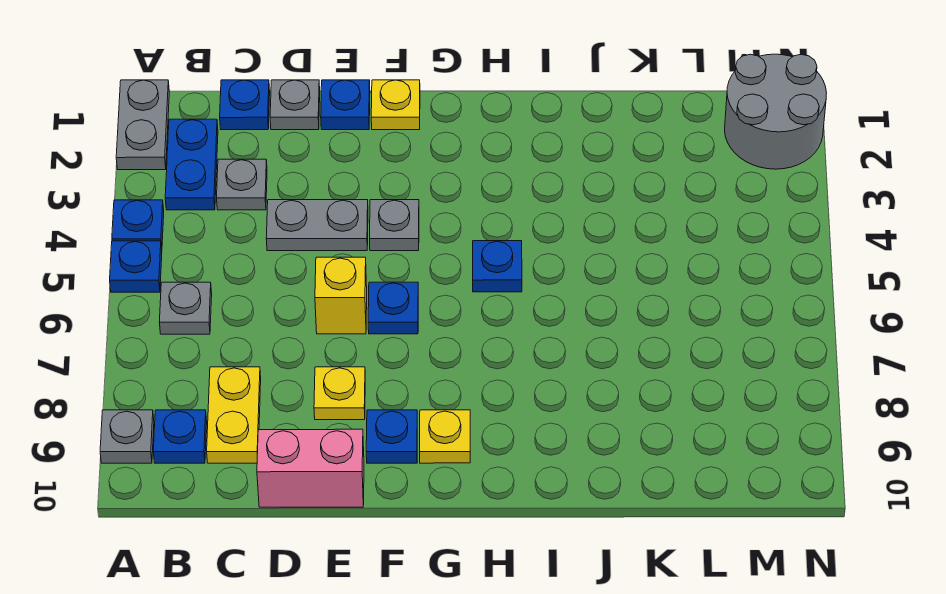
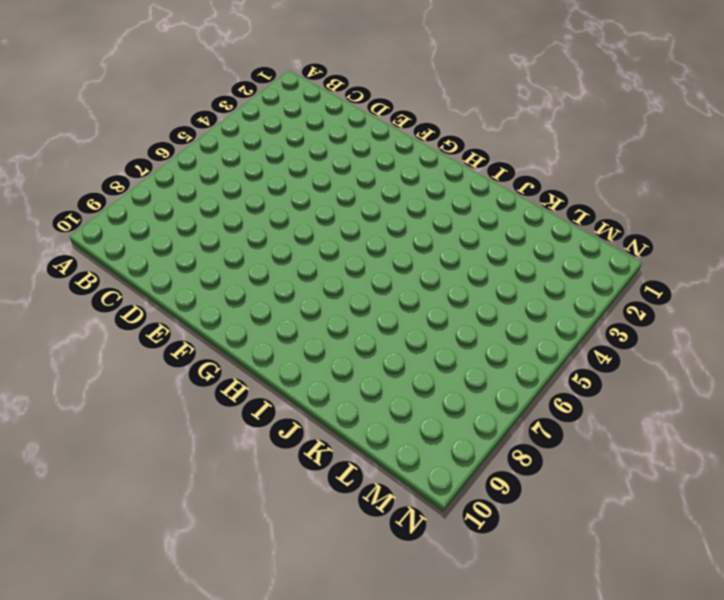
none -> grey 1x2 plate [116,80,169,170]
none -> blue 1x1 plate [112,200,164,248]
none -> blue 1x1 plate [110,241,162,292]

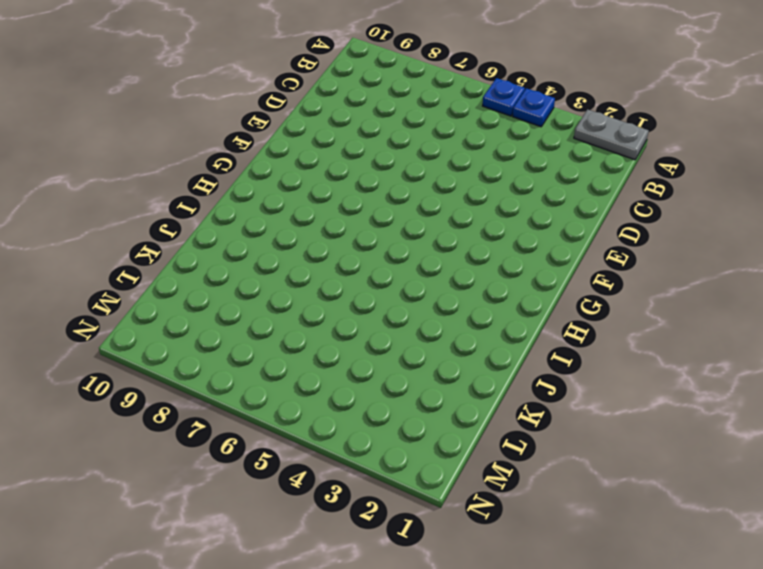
none -> grey 1x1 plate [100,410,154,463]
none -> blue 1x2 plate [165,119,218,210]
none -> grey 1x1 plate [160,282,212,334]

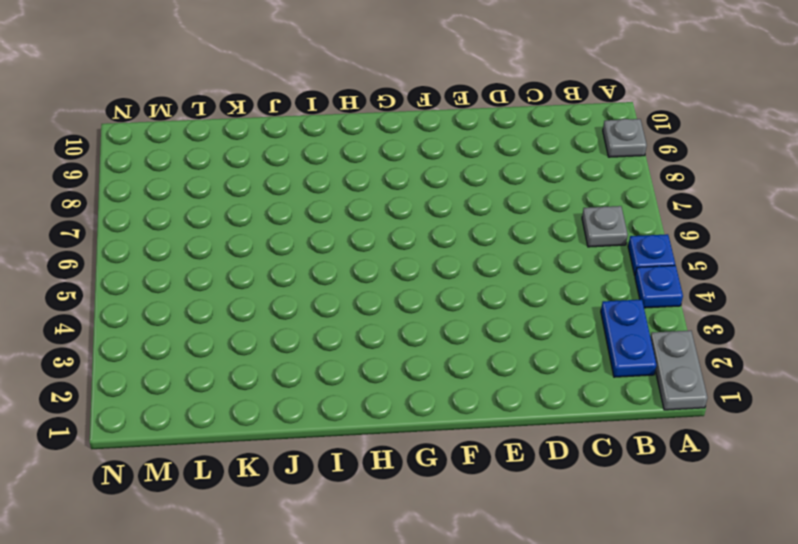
none -> blue 1x1 plate [153,410,207,463]
none -> blue 1x1 plate [220,80,270,130]
none -> grey 1x1 plate [217,159,267,210]

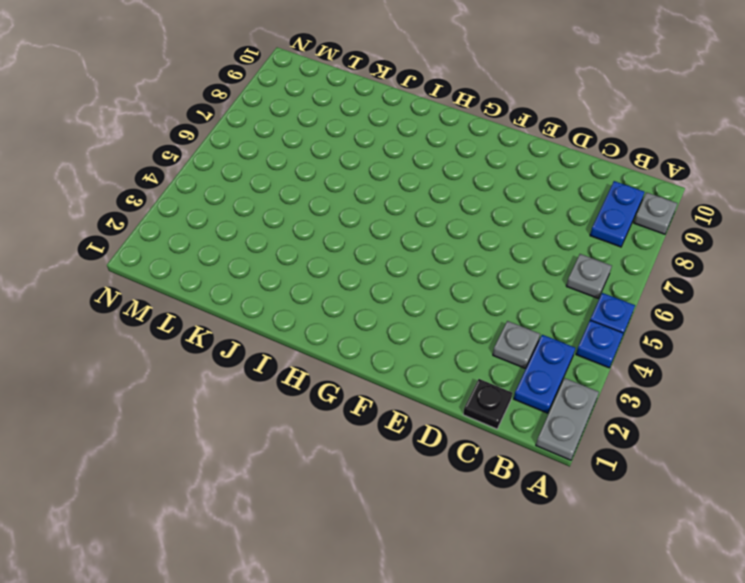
blue 1x2 plate [590,181,644,247] -> blue 1x1 plate [153,410,207,463]
black 1x1 plate [463,379,512,429] -> blue 1x1 plate [220,80,270,130]
none -> yellow 1x2 plate [207,367,261,463]
none -> grey 1x1 plate [270,80,320,130]
none -> grey 1x2 plate [266,200,368,251]

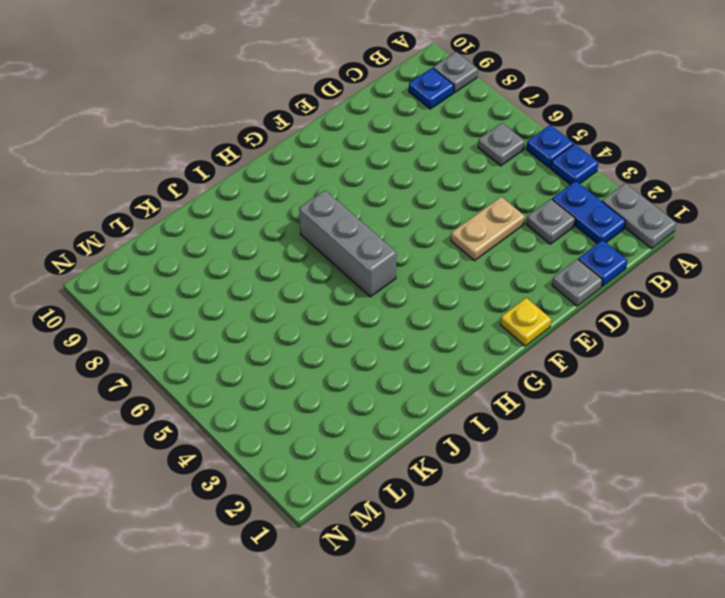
tan 1x2 plate [451,197,525,261] -> grey 1x2 plate [266,200,368,251]
grey 1x3 brick [299,190,397,297] -> blue 1x1 plate [473,241,522,292]
none -> yellow 1x2 plate [207,367,261,463]
none -> pink 1x2 brick [257,429,364,507]
none -> blue 1x1 plate [321,80,370,130]

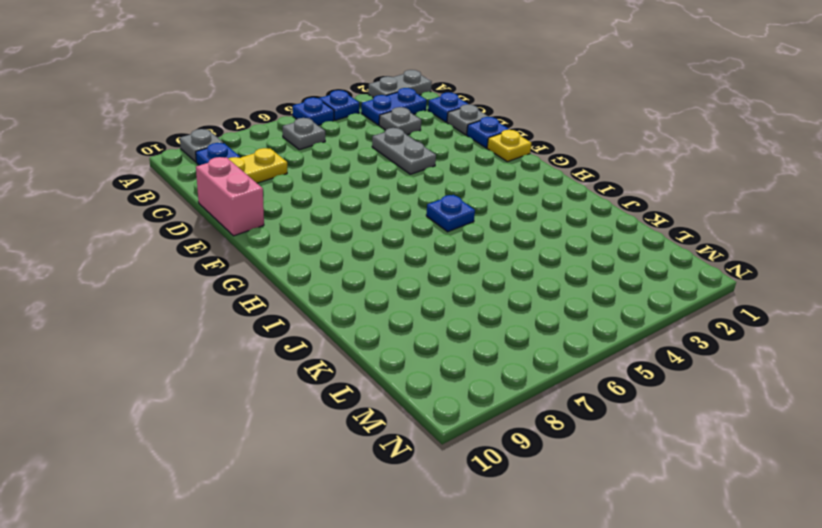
none -> yellow 1x1 brick [315,257,367,334]
none -> yellow 1x1 plate [314,367,365,420]
none -> grey 1x1 plate [370,200,419,251]

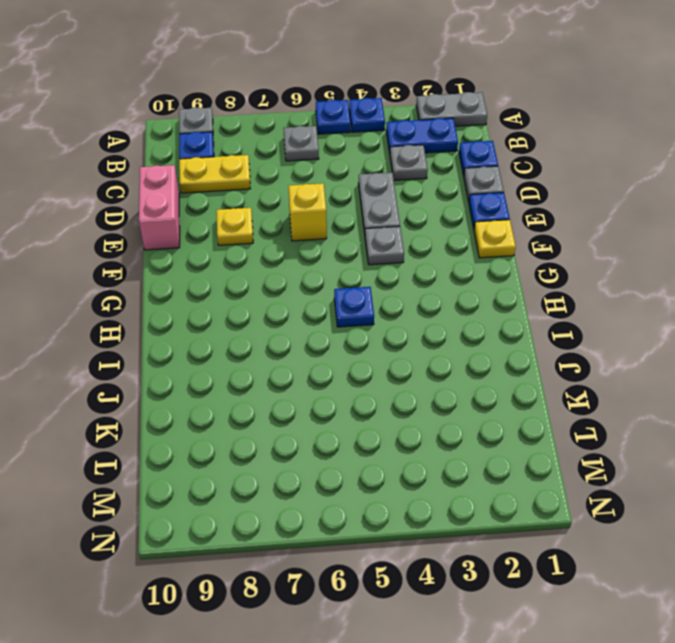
none -> blue 1x1 plate [368,282,418,334]
none -> blue 1x1 plate [366,410,417,463]
none -> yellow 1x1 plate [420,410,470,463]

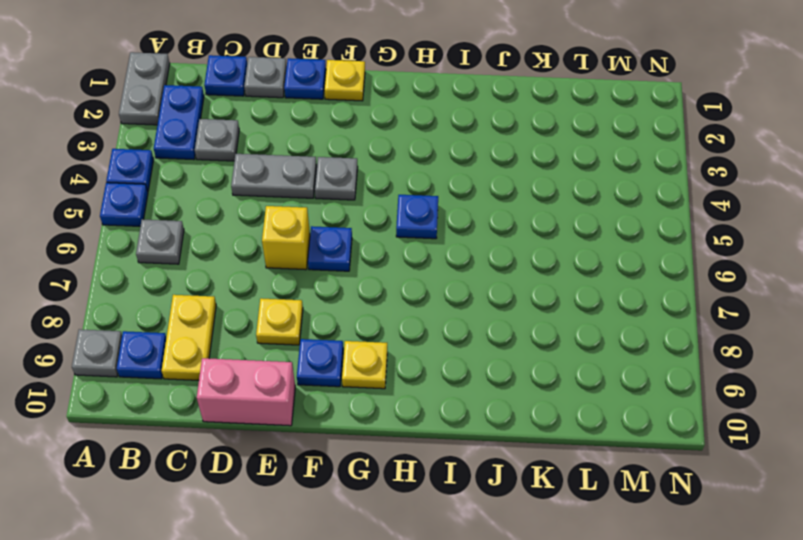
none -> grey 2x2 round brick [725,54,827,169]

